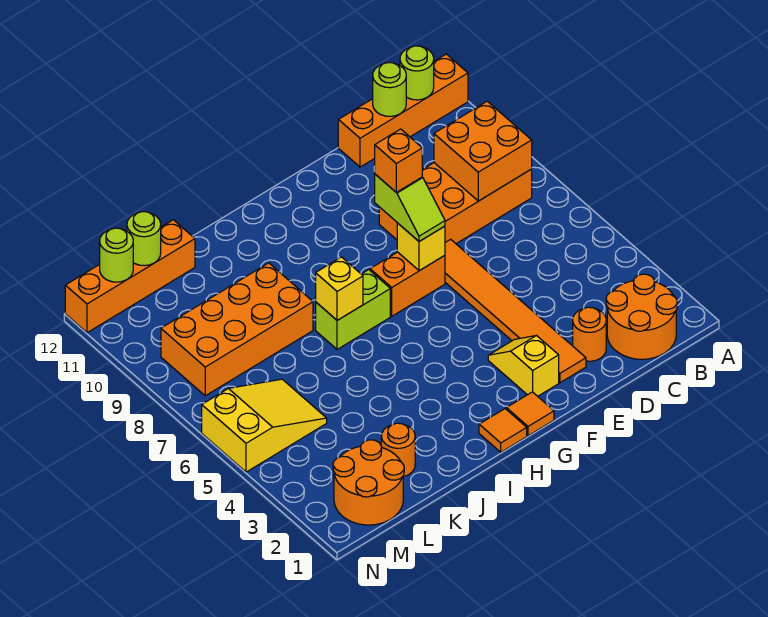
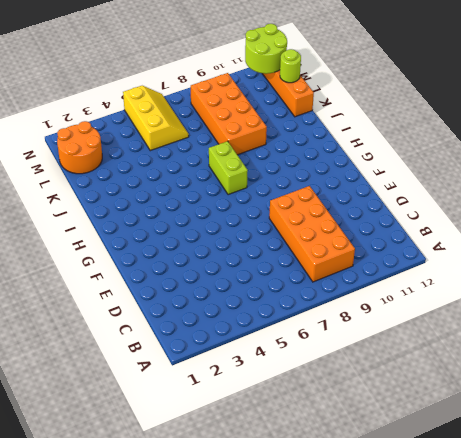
yellow 2x3 slope [123,86,189,151] -> yellow 2x3 slope turned to [202,379,327,472]
lime 2x2 round brick [245,24,287,74] -> lime 1x1 round brick [100,228,133,282]
none -> orange 1x4 brick [338,54,468,167]
none -> orange 2x2 round brick [606,274,677,359]
none -> orange 1x1 round brick [573,307,606,361]

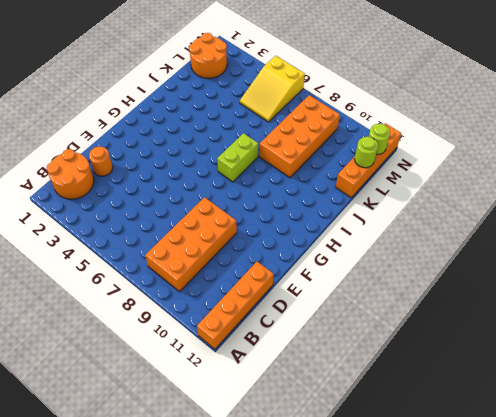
none -> orange 1x6 tile [445,239,586,383]
none -> yellow 1x2 slope [488,336,559,396]
none -> orange 1x2 brick [370,252,445,316]

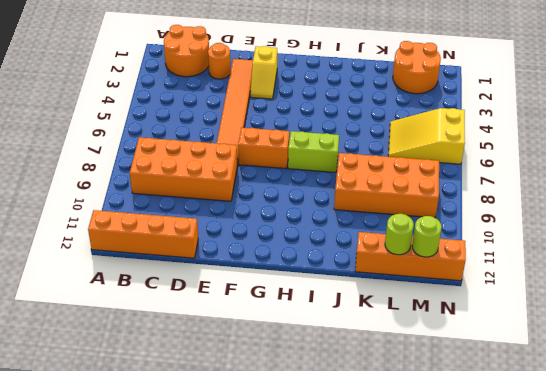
none -> orange 1x1 tile [506,392,554,436]
none -> orange 1x1 tile [479,409,527,452]
none -> orange 1x1 round brick [381,423,415,477]

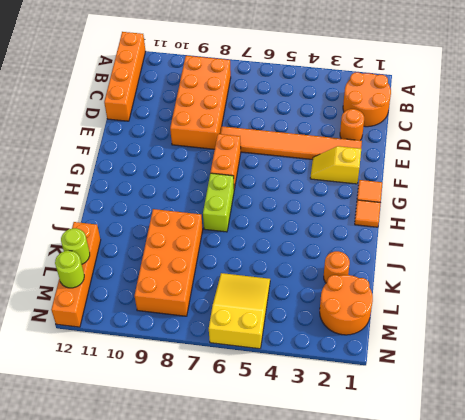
none -> orange 2x2 brick [434,101,532,201]
none -> lime 1x1 round brick [400,46,434,100]
none -> lime 1x1 round brick [373,63,406,116]

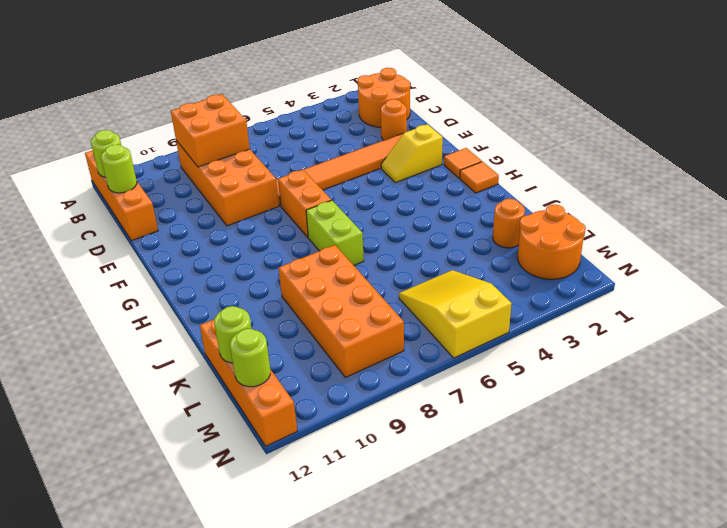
none -> yellow 1x1 brick [397,223,445,271]
none -> yellow 1x1 brick [316,257,363,320]
none -> lime 1x2 slope [375,174,445,242]

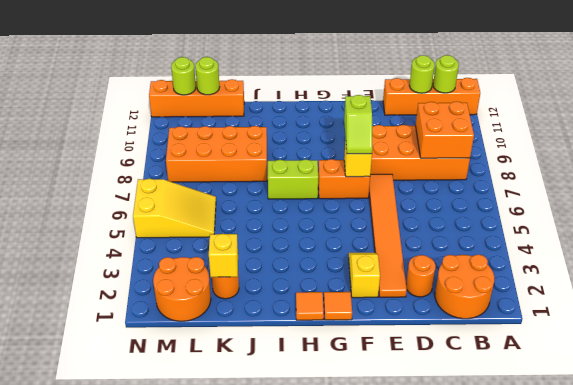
yellow 1x1 brick [209,234,238,277] -> yellow 1x1 brick moved to [316,257,363,320]
none -> orange 1x1 brick [375,129,422,192]

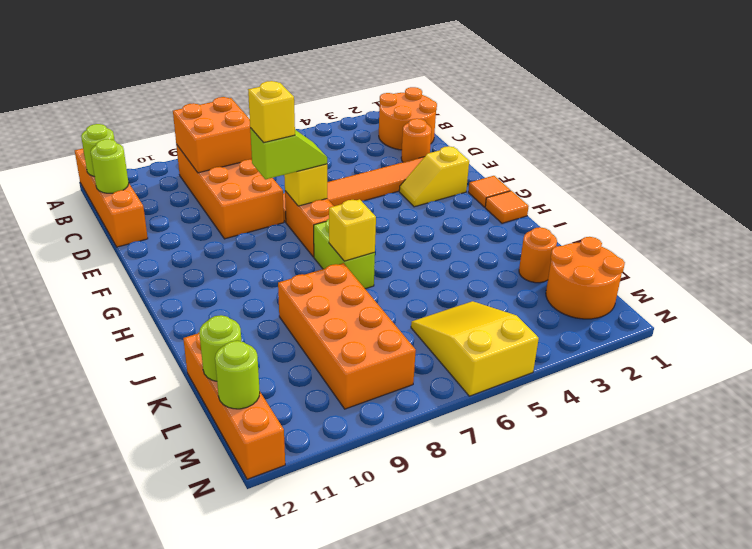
yellow 1x1 brick [248,81,295,143] -> orange 1x1 brick [375,129,422,192]

